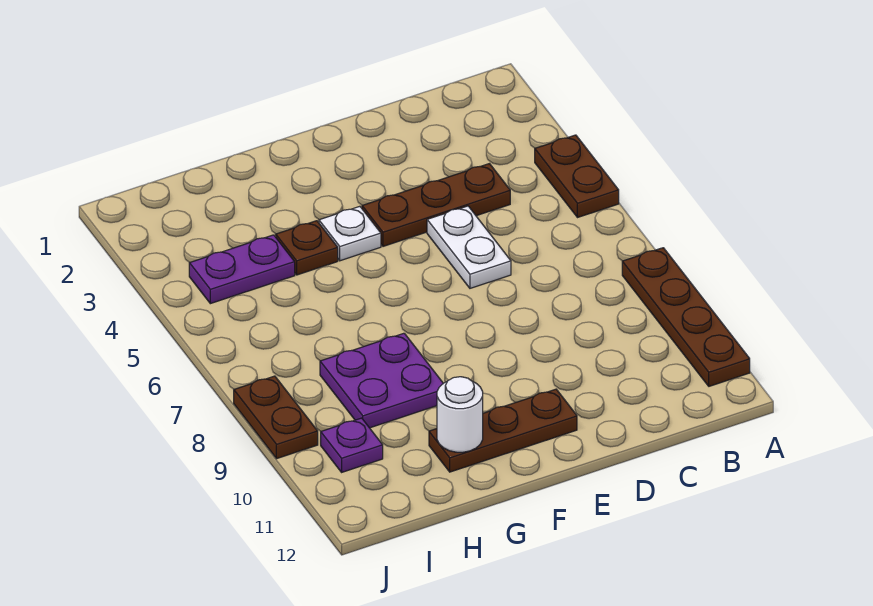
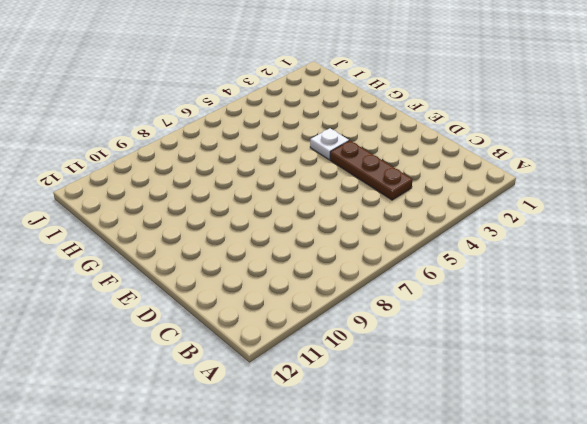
none -> brown 1x2 plate [535,135,619,218]
none -> brown 1x4 plate [622,248,750,386]
none -> white 1x2 plate [427,206,511,288]

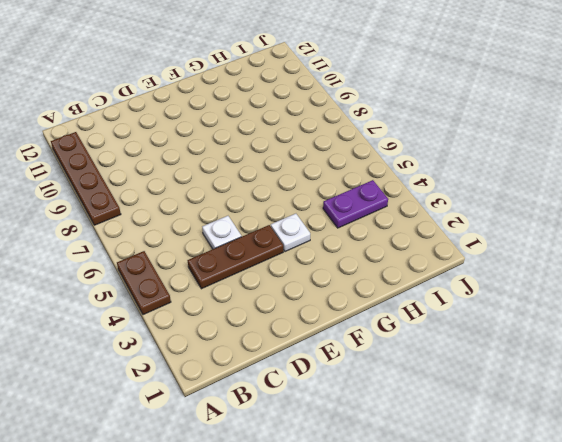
white 1x1 plate [202,216,242,249] -> white 1x2 plate [427,206,511,288]
none -> brown 1x3 plate [429,389,577,472]
none -> brown 1x1 plate [276,221,338,275]
none -> purple 2x2 plate [320,333,443,428]

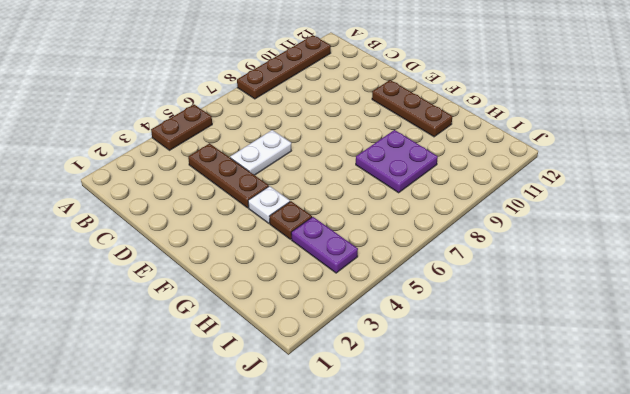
none -> purple 1x1 plate [321,418,383,472]
none -> brown 1x2 plate [234,376,318,459]
none -> white 1x1 round brick [437,377,483,452]

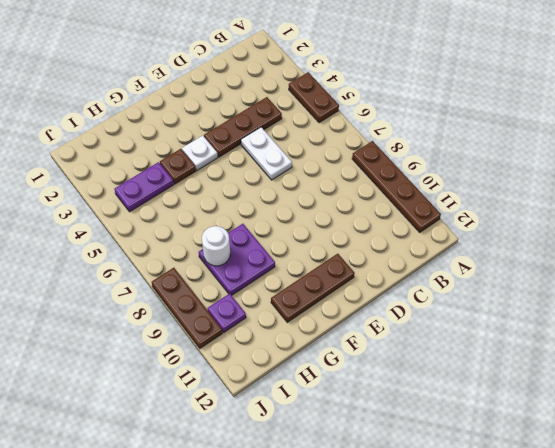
white 1x1 round brick [202,226,230,266] -> white 1x1 round brick moved to [437,377,483,452]
brown 1x3 plate [152,268,222,348] -> brown 1x2 plate [234,376,318,459]

